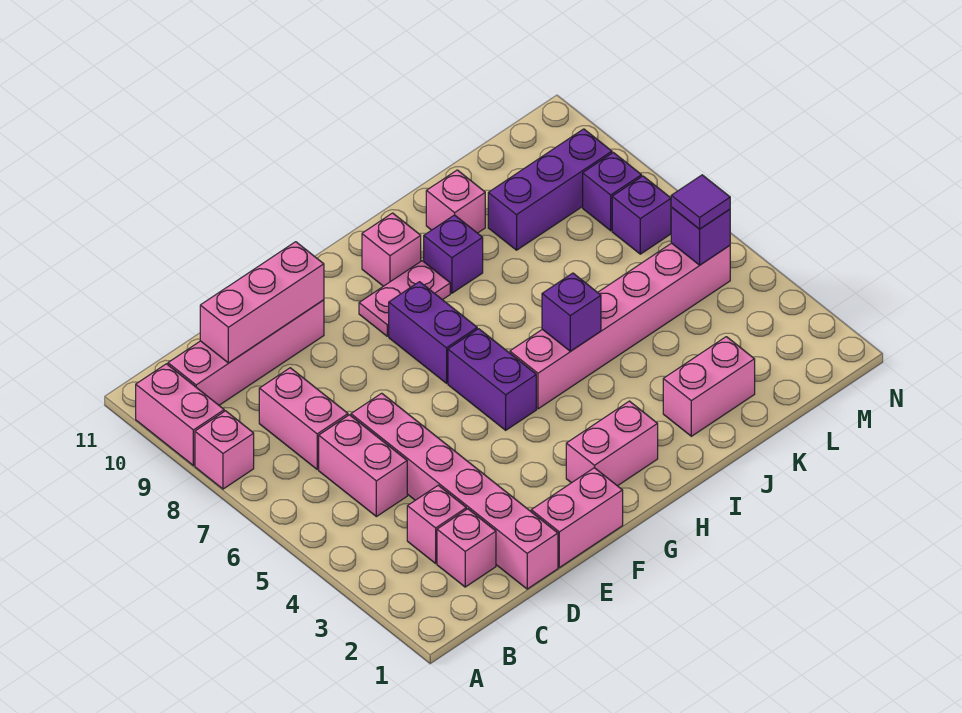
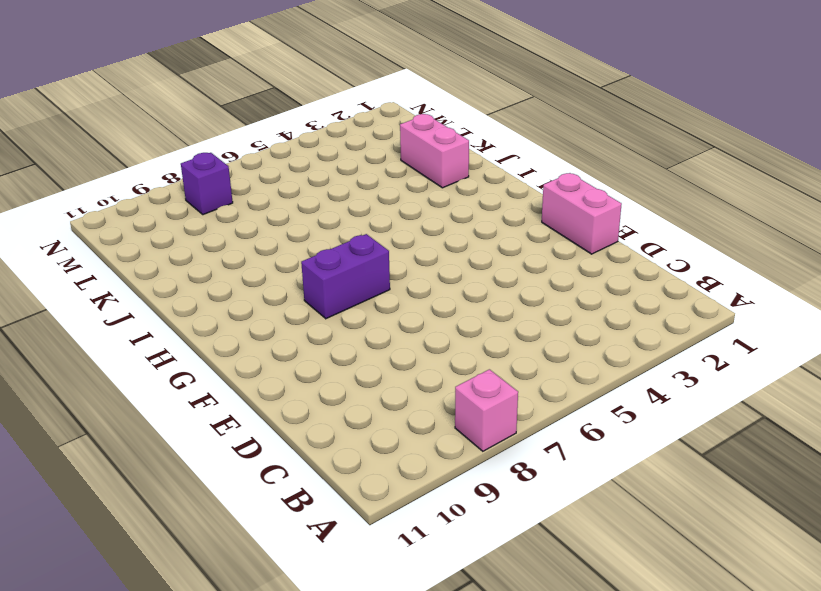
none -> pink 1x2 brick [136,364,224,466]
none -> pink 1x4 brick [168,300,324,405]
none -> pink 1x1 brick [437,509,496,587]

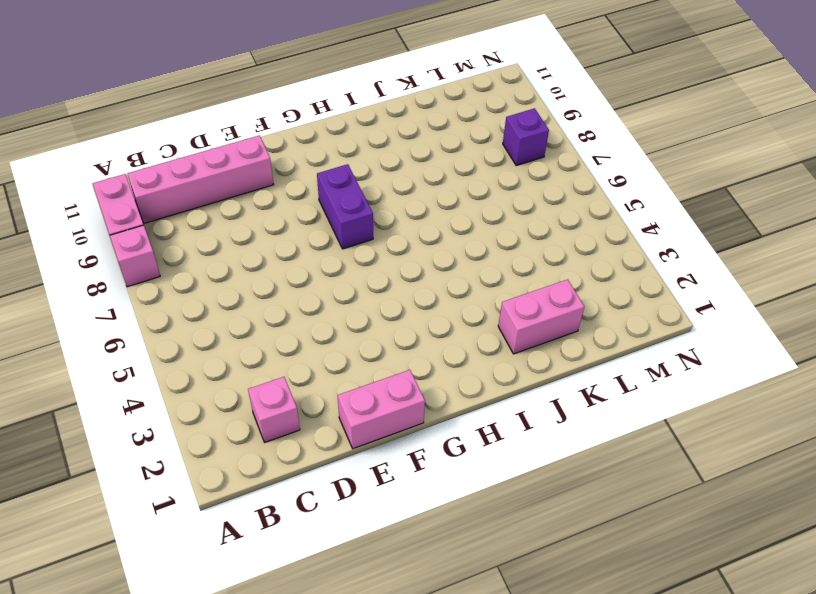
none -> pink 1x1 brick [407,485,466,563]
none -> pink 1x2 brick [319,415,407,517]
none -> pink 1x2 brick [259,368,348,469]

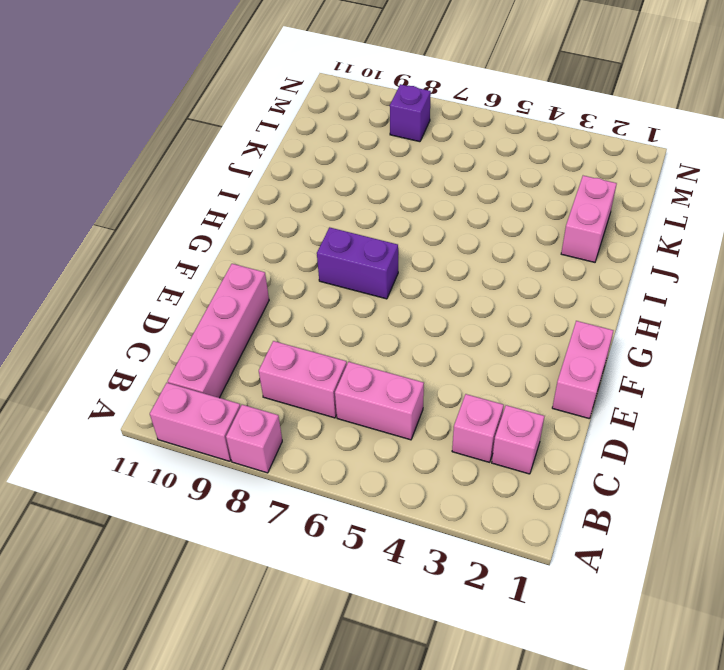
none -> pink 1x6 brick [351,393,558,589]
none -> pink 1x2 brick [566,401,658,486]
none -> purple 1x2 brick [448,329,536,430]

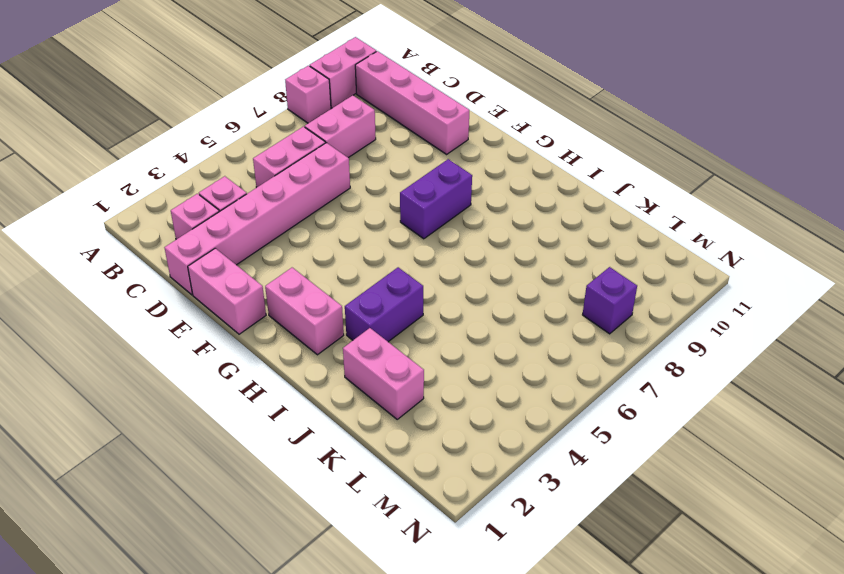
purple 1x2 brick [345,267,423,342] -> purple 1x2 brick moved to [448,329,536,430]
none -> pink 1x2 plate [359,261,450,336]
none -> pink 1x6 brick [510,243,730,409]
none -> pink 1x1 brick [362,213,421,286]

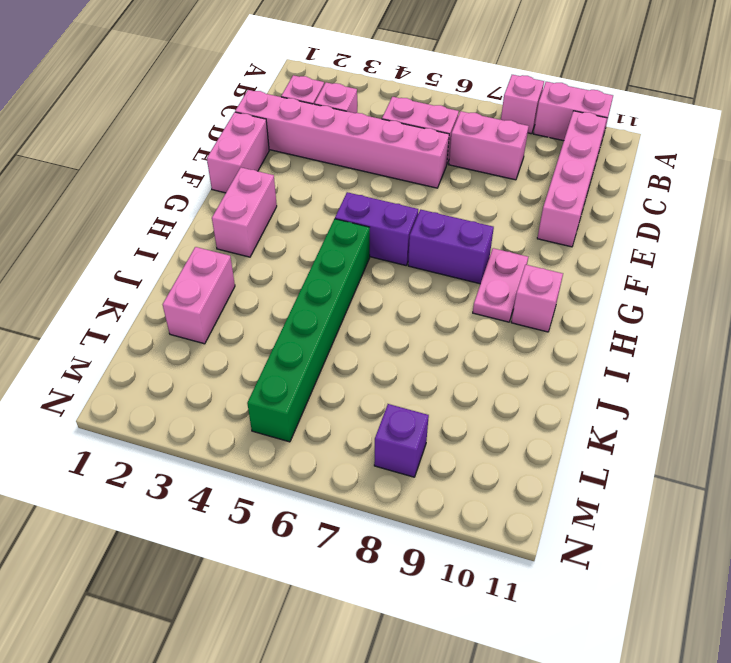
green 1x6 brick [247,219,370,442] -> pink 1x6 brick [510,243,730,409]
none -> purple 1x1 brick [424,215,483,293]
none -> pink 1x1 brick [426,170,485,233]
none -> purple 1x3 brick [488,129,612,250]

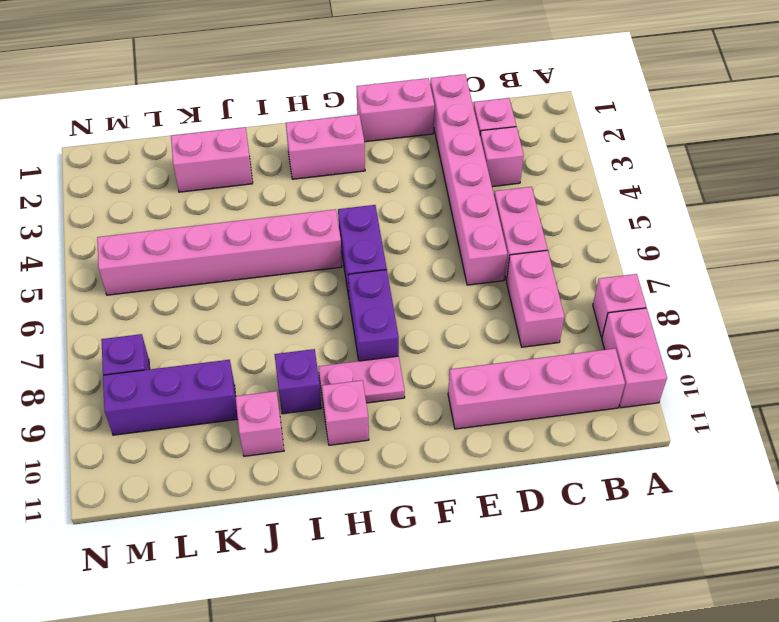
none -> purple 1x1 brick [612,176,671,254]
none -> pink 1x3 brick [200,242,324,363]
none -> purple 1x1 brick [542,273,601,351]

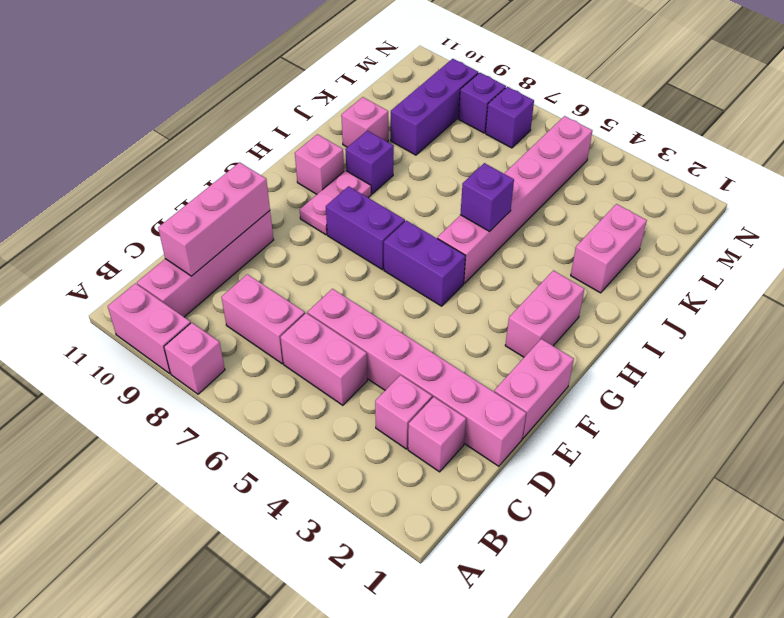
none -> purple 1x1 brick [671,208,730,265]
none -> purple 1x1 tile [671,175,730,229]

